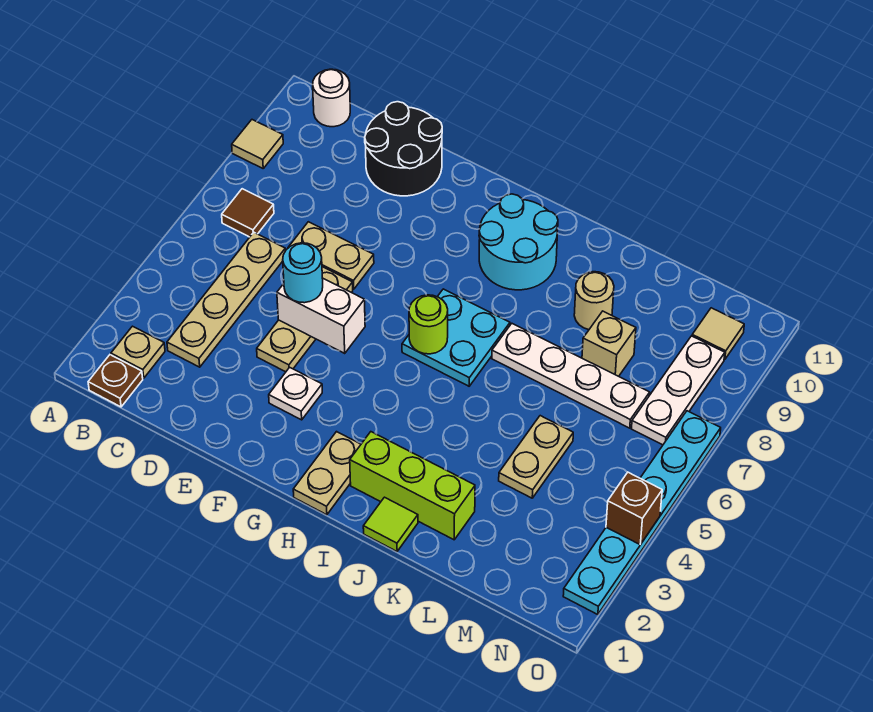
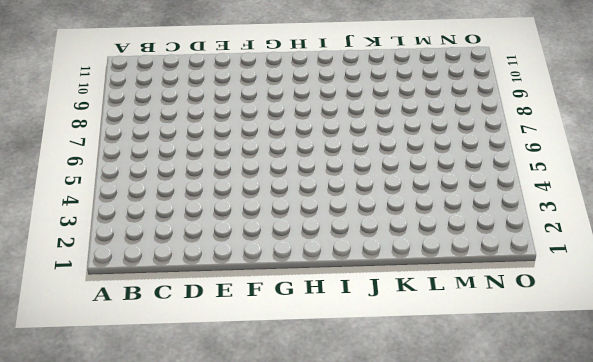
none -> tan 1x1 tile [232,120,283,168]
none -> brown 1x1 plate [88,355,143,407]
none -> tan 1x1 plate [111,326,165,378]

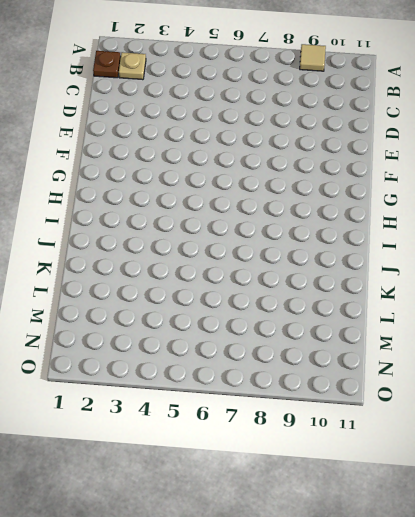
none -> brown 1x1 tile [222,189,274,237]
none -> white 1x1 round brick [313,69,350,127]
none -> tan 1x4 plate [167,232,286,367]

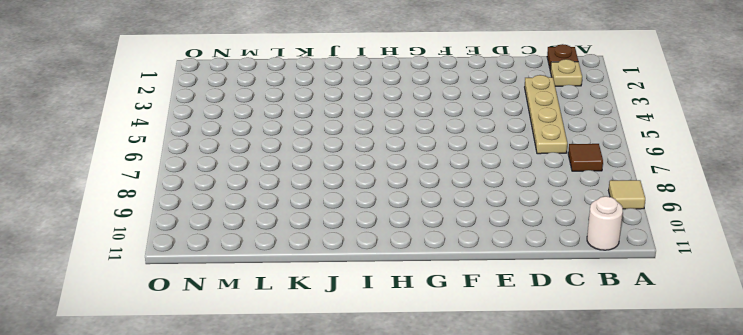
none -> tan 1x2 plate [288,222,374,289]
none -> black 2x2 round brick [365,102,442,196]
none -> tan 1x3 plate [257,267,353,372]

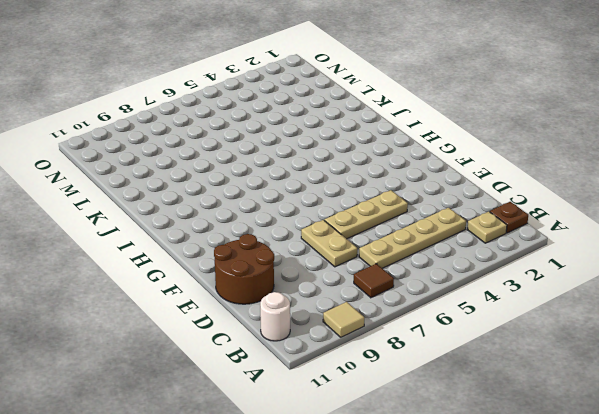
brown 2x2 round brick [214,234,274,304] -> black 2x2 round brick [365,102,442,196]
none -> white 1x1 plate [269,367,322,420]
none -> tan 1x2 plate [293,432,361,515]
none -> cyan 2x2 plate [402,289,510,386]

